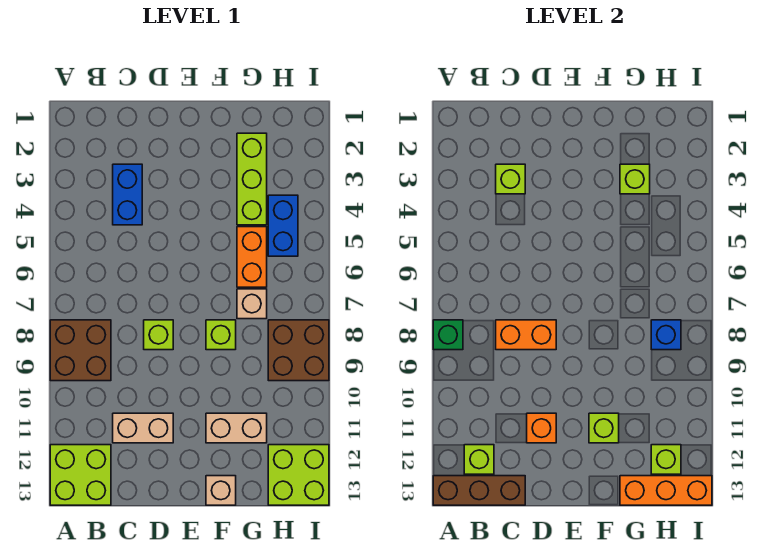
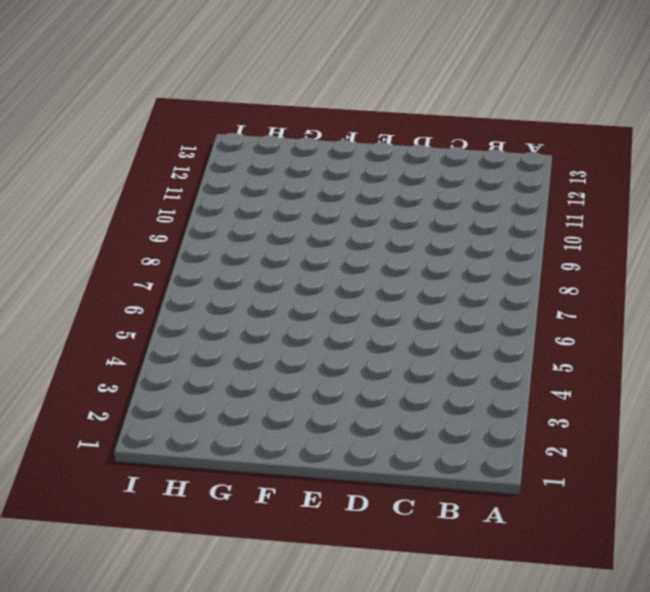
none -> brown 2x2 brick [50,320,111,381]
none -> lime 2x2 brick [50,445,111,505]
none -> blue 1x2 brick [113,164,142,225]

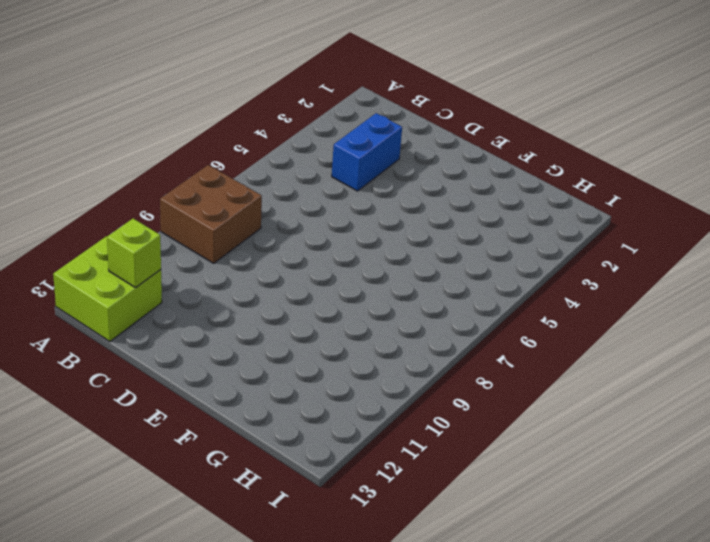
none -> tan 1x2 brick [113,413,173,443]
none -> lime 1x1 brick [144,320,173,350]
none -> lime 1x1 brick [206,320,236,350]

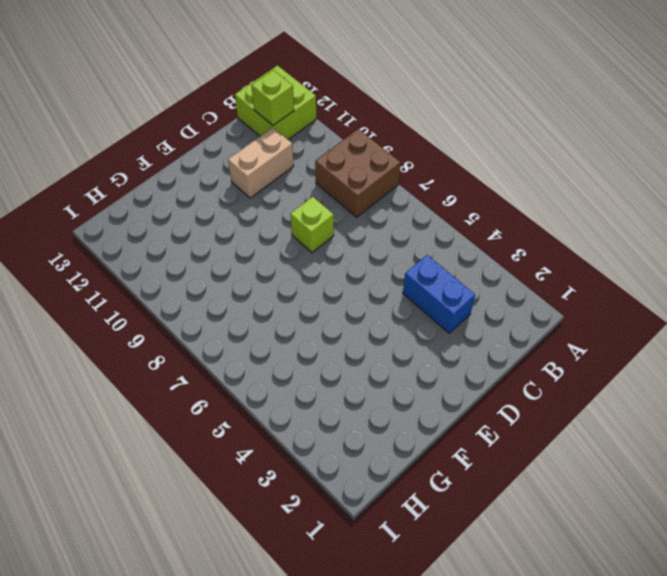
none -> lime 1x1 brick [206,320,236,350]
none -> tan 1x2 brick [206,413,267,443]
none -> tan 1x1 brick [206,476,236,505]

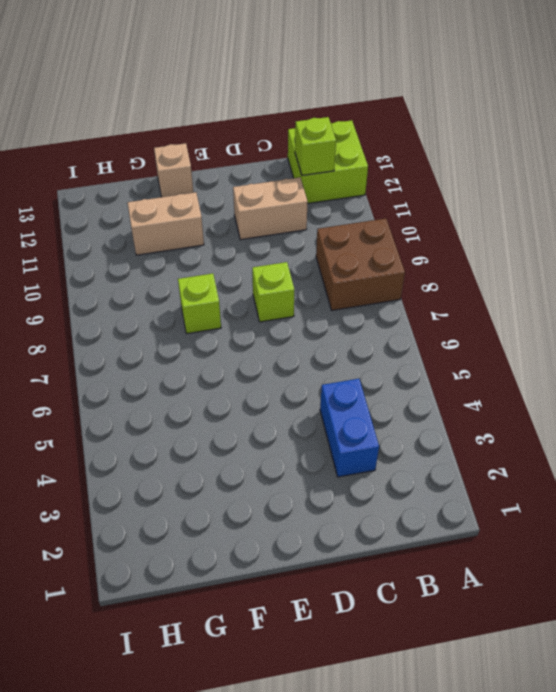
none -> lime 1x3 brick [237,133,267,225]
none -> orange 1x2 brick [237,227,267,287]
none -> tan 1x1 brick [237,289,267,319]

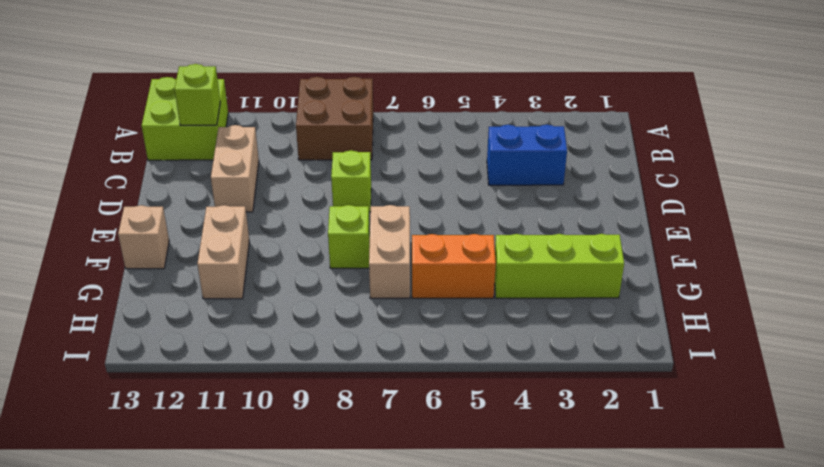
tan 1x2 brick [369,205,410,298] -> tan 1x1 brick [237,289,267,319]
none -> blue 1x2 brick [268,195,298,256]
none -> brown 2x2 brick [268,320,329,381]
none -> lime 2x2 brick [268,445,329,505]

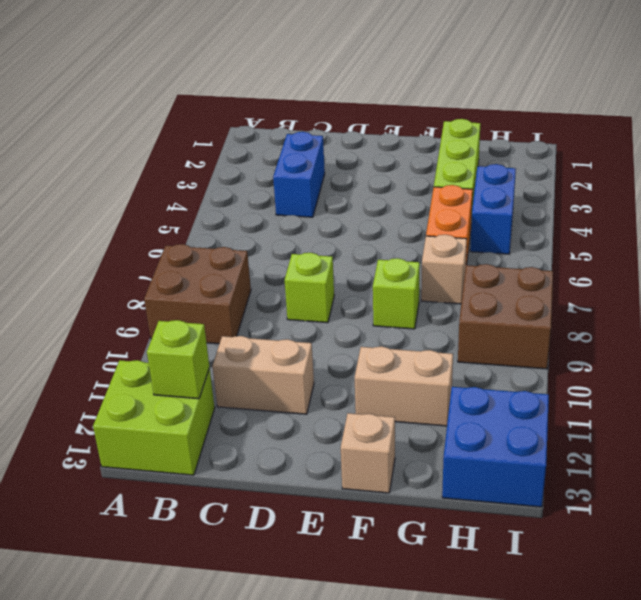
blue 2x2 brick [442,387,549,507] -> lime 2x2 brick [268,445,329,505]
none -> green 1x1 brick [433,320,463,350]
none -> brown 1x3 brick [433,476,525,505]
none -> lime 1x1 brick [496,164,525,194]

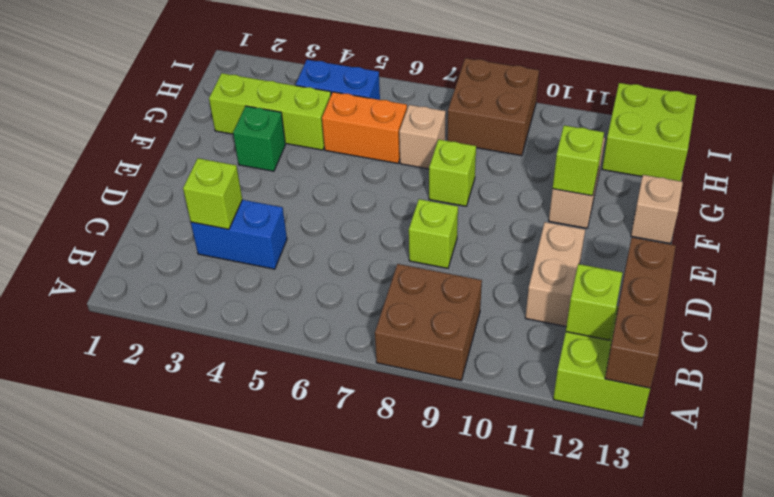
green 1x1 brick [233,106,285,171] -> green 1x1 brick moved to [433,320,463,350]
none -> orange 1x2 brick [496,320,556,350]
none -> orange 1x1 brick [527,413,556,443]
none -> lime 1x1 brick [620,164,650,194]

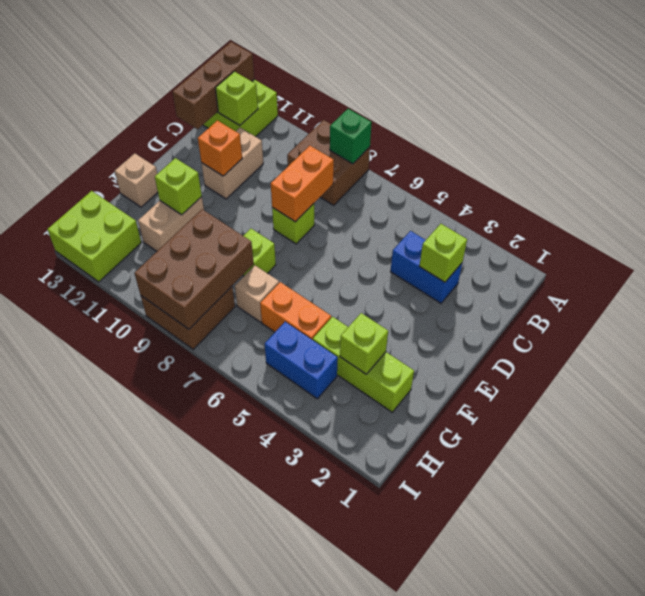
brown 2x3 brick [134,209,254,329] -> blue 1x1 brick [651,320,681,350]
none -> orange 1x3 brick [620,476,712,505]
none -> lime 1x1 brick [651,445,681,474]

